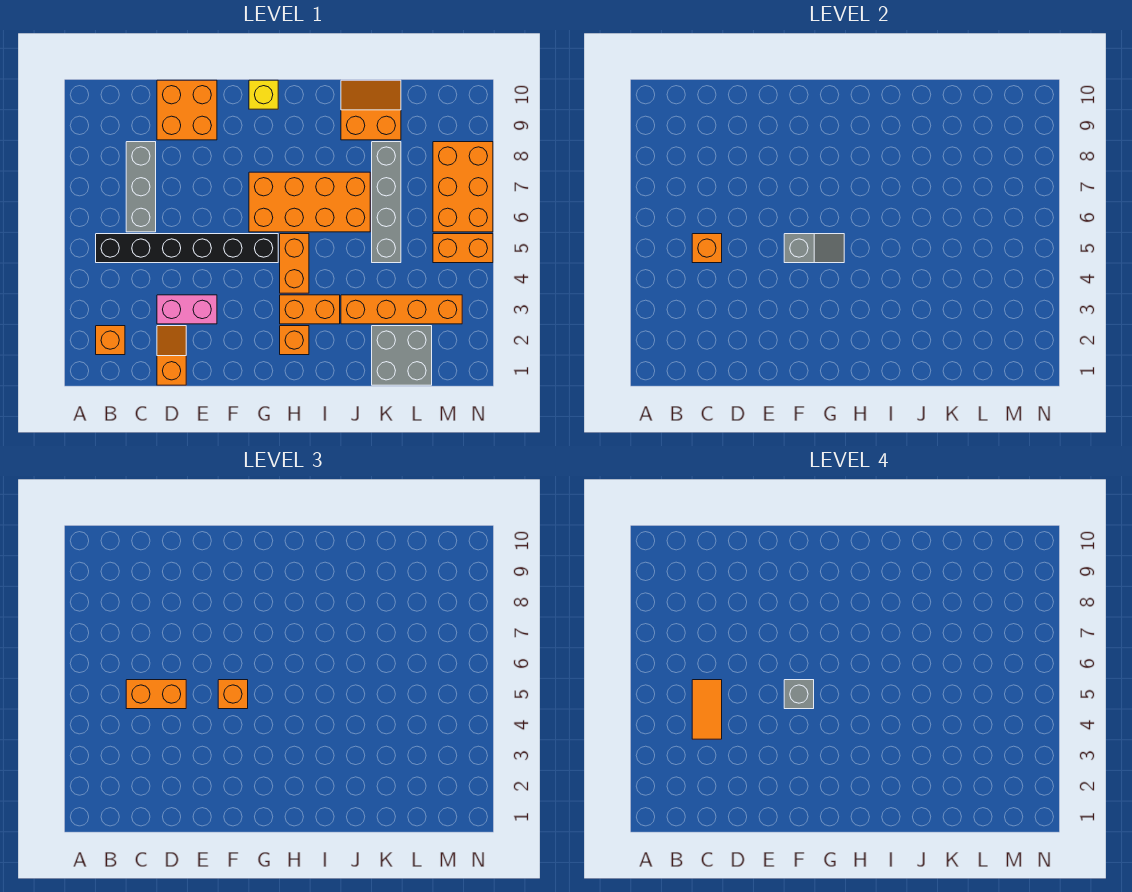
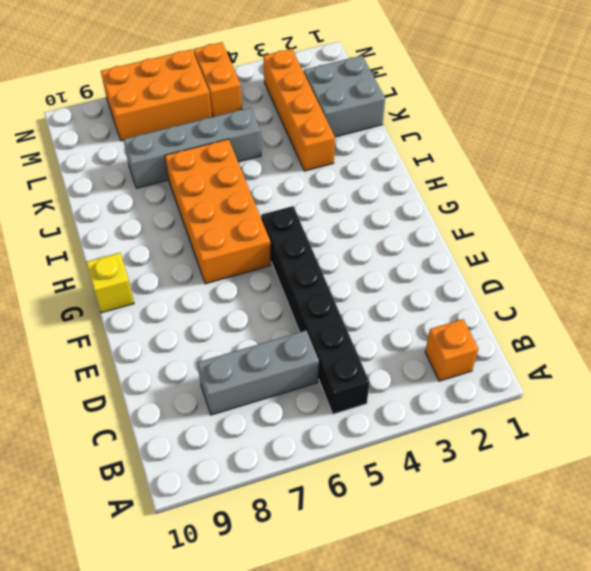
none -> orange 1x2 slope [157,326,186,385]
none -> pink 1x2 brick [157,295,217,324]
none -> orange 2x2 brick [157,80,217,140]

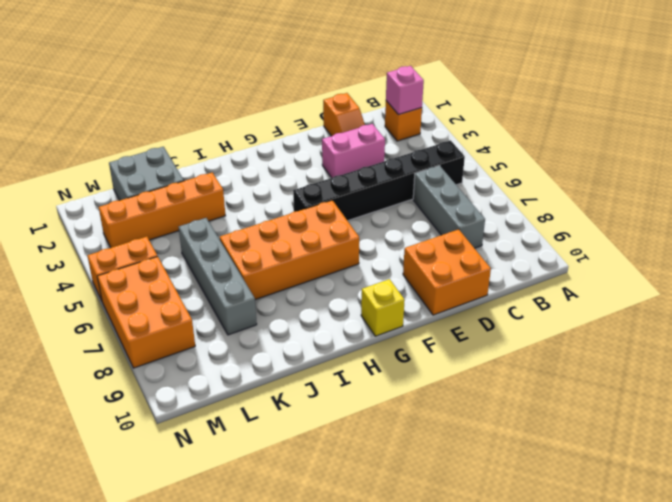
pink 1x1 brick [386,66,424,115] -> none
none -> orange 1x1 brick [280,326,309,355]
none -> orange 1x2 brick [280,295,340,324]
none -> orange 1x2 brick [280,234,309,293]

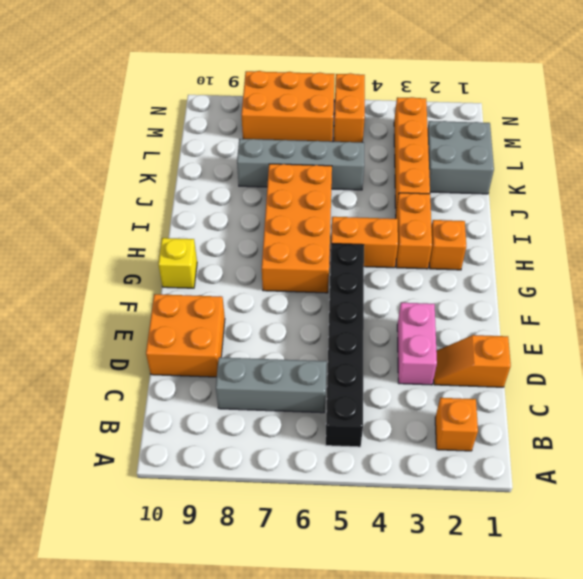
none -> orange 2x2 slope [341,80,401,140]
none -> orange 1x1 brick [692,234,722,263]
none -> grey 1x2 slope [784,234,844,263]

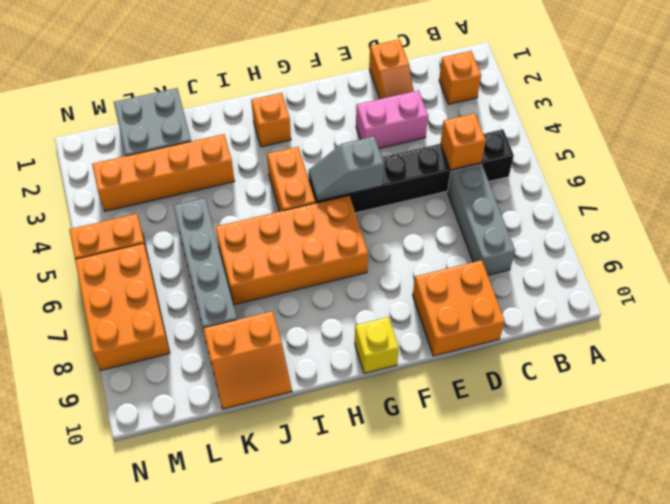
none -> orange 1x2 brick [280,295,340,324]
none -> orange 1x2 brick [126,680,186,709]
none -> orange 1x1 brick [218,680,248,709]

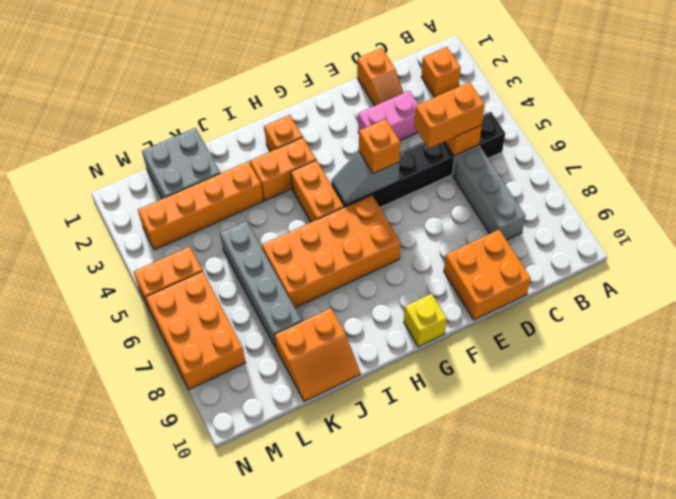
none -> orange 1x2 tile [692,680,722,739]
none -> grey 1x1 brick [784,680,814,709]

